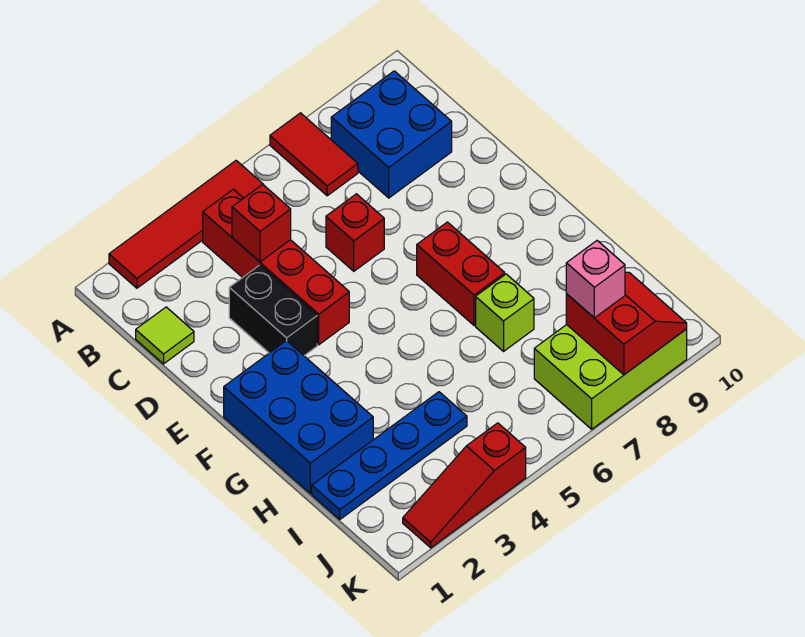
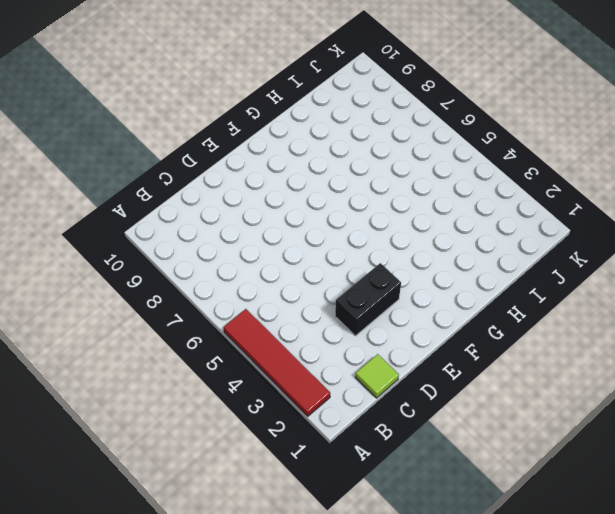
none -> red 1x2 tile [270,113,358,196]
none -> red 1x4 brick [203,189,349,345]
none -> blue 2x2 brick [331,71,452,198]

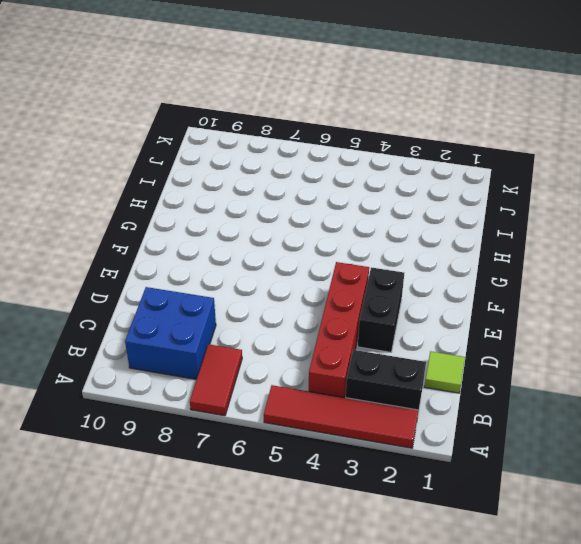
black 1x2 brick [346,350,426,410] -> none
none -> red 1x1 brick [326,194,384,271]
none -> blue 2x3 brick [224,340,373,494]
none -> red 1x2 brick [417,222,505,326]

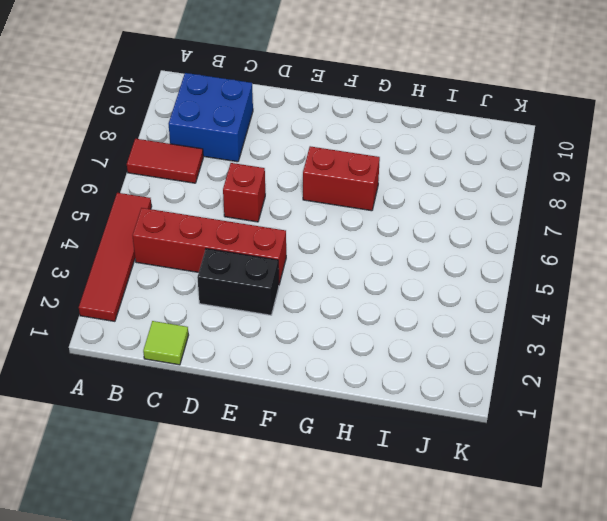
none -> blue 2x3 brick [224,340,373,494]
none -> lime 1x1 brick [476,274,534,351]
none -> blue 1x4 plate [312,392,467,519]

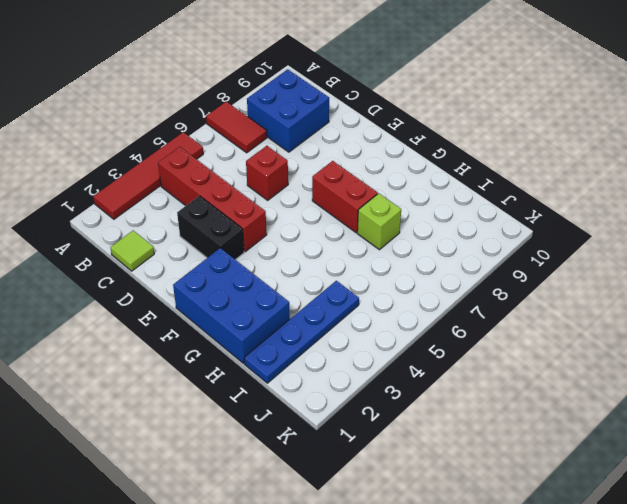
none -> lime 2x3 brick [534,325,687,429]
none -> red 1x3 slope [403,423,526,548]
none -> red 1x1 brick [232,184,291,262]

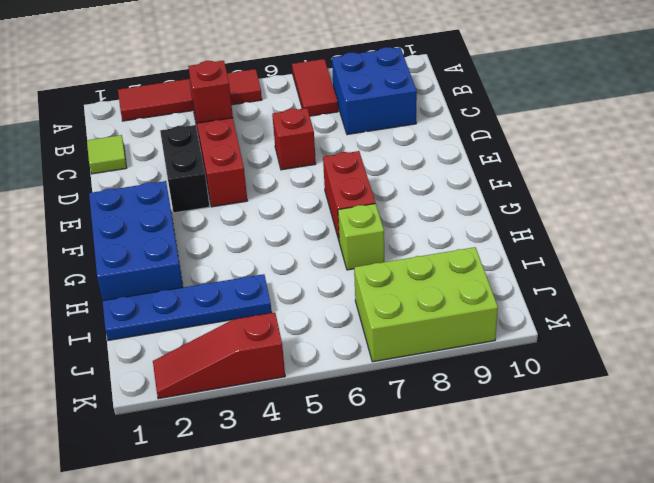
none -> red 2x2 slope [566,272,687,375]
none -> pink 1x1 brick [566,241,625,318]

